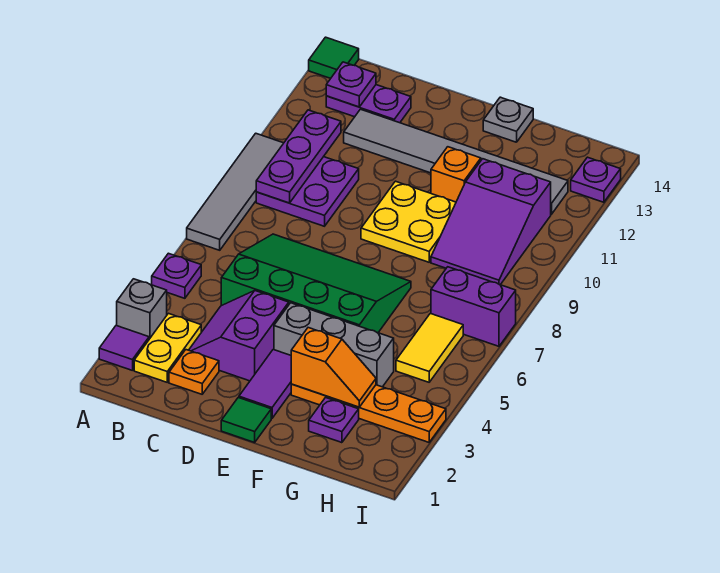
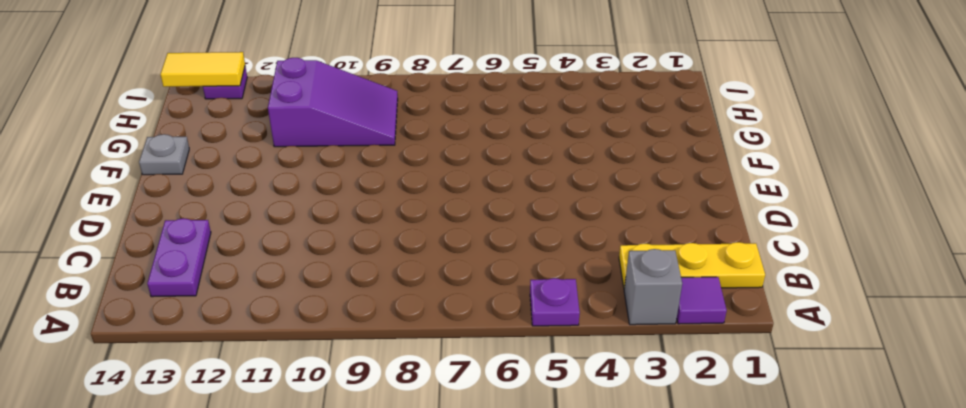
yellow 1x3 plate [619,242,765,288] -> yellow 1x2 plate [134,313,201,382]
yellow 1x2 tile [161,52,245,87] -> yellow 1x2 tile moved to [396,313,463,382]
none -> grey 1x4 tile [187,133,283,250]
none -> green 1x1 tile [309,37,359,78]
none -> purple 2x2 plate [256,157,359,226]

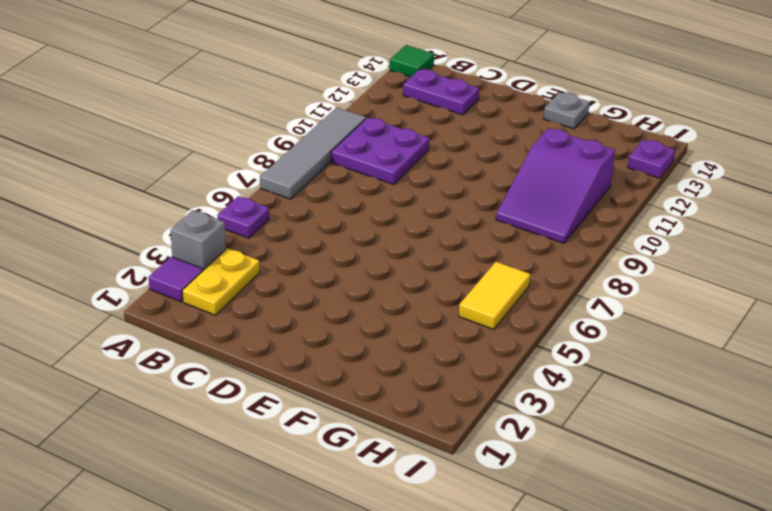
none -> orange 1x1 plate [169,350,219,394]
none -> purple 2x2 slope [189,291,289,381]
none -> green 3x4 slope [221,234,411,333]

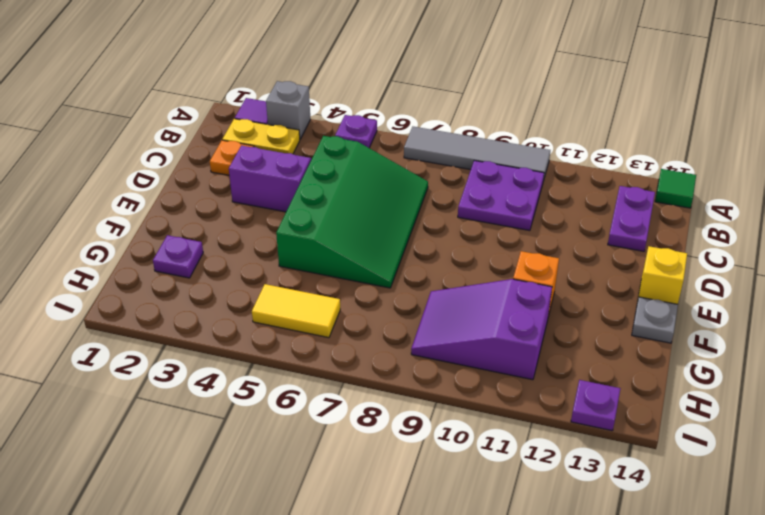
yellow 1x1 brick [638,246,687,304] -> none
none -> grey 1x6 tile [344,109,568,214]
none -> green 1x1 tile [221,398,271,443]
none -> purple 1x2 tile [239,350,291,418]

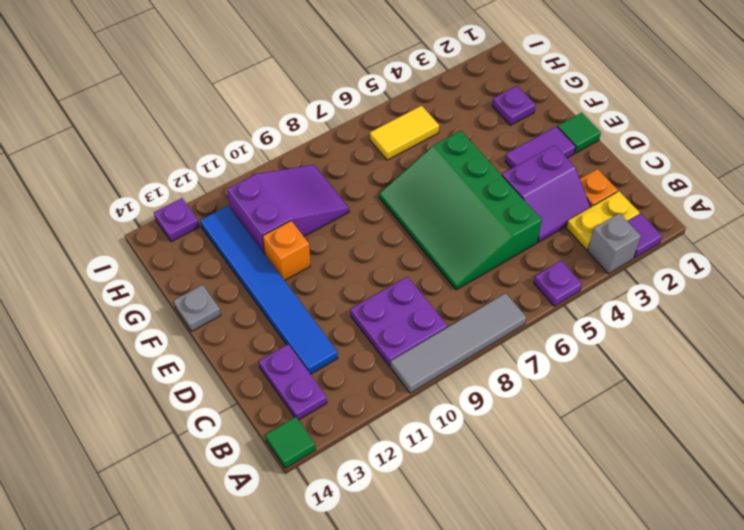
blue 1x6 tile [200,206,338,374] -> grey 1x6 tile [344,109,568,214]
none -> grey 1x3 brick [274,303,394,387]
none -> yellow 2x2 plate [361,181,456,262]
none -> orange 1x4 plate [291,384,446,442]

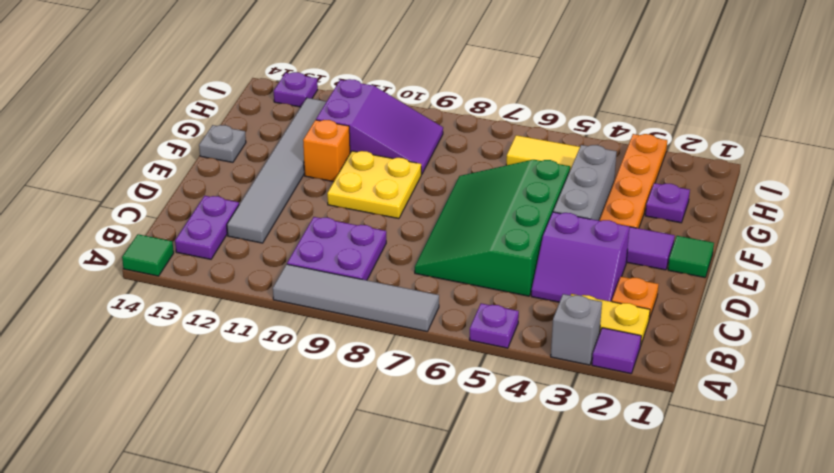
none -> purple 1x2 brick [431,267,516,346]
none -> purple 1x3 plate [256,110,341,203]
none -> purple 1x1 plate [326,62,376,107]

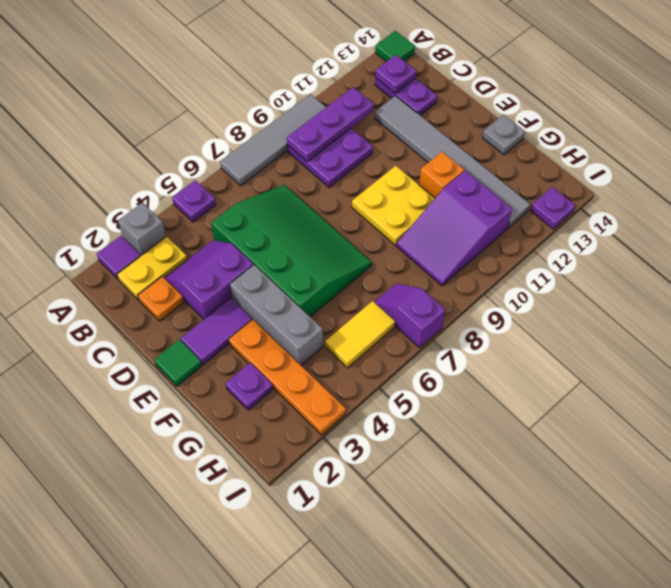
purple 1x2 slope [374,284,445,348] -> purple 1x2 brick [431,267,516,346]
none -> orange 1x2 slope [291,328,376,407]

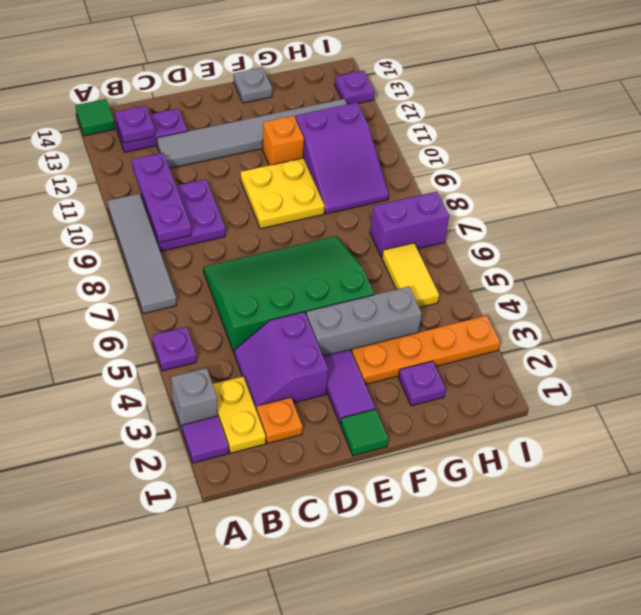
none -> orange 1x2 slope [291,328,376,407]

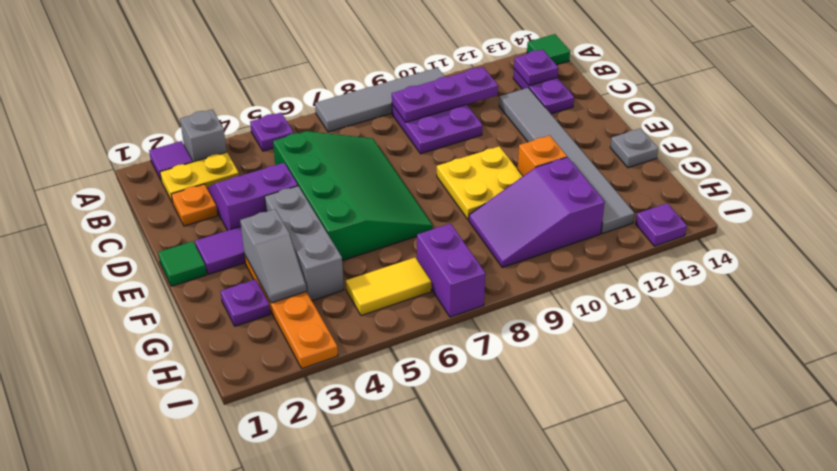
grey 1x2 slope [240,209,306,303] -> orange 1x2 slope [291,328,376,407]

